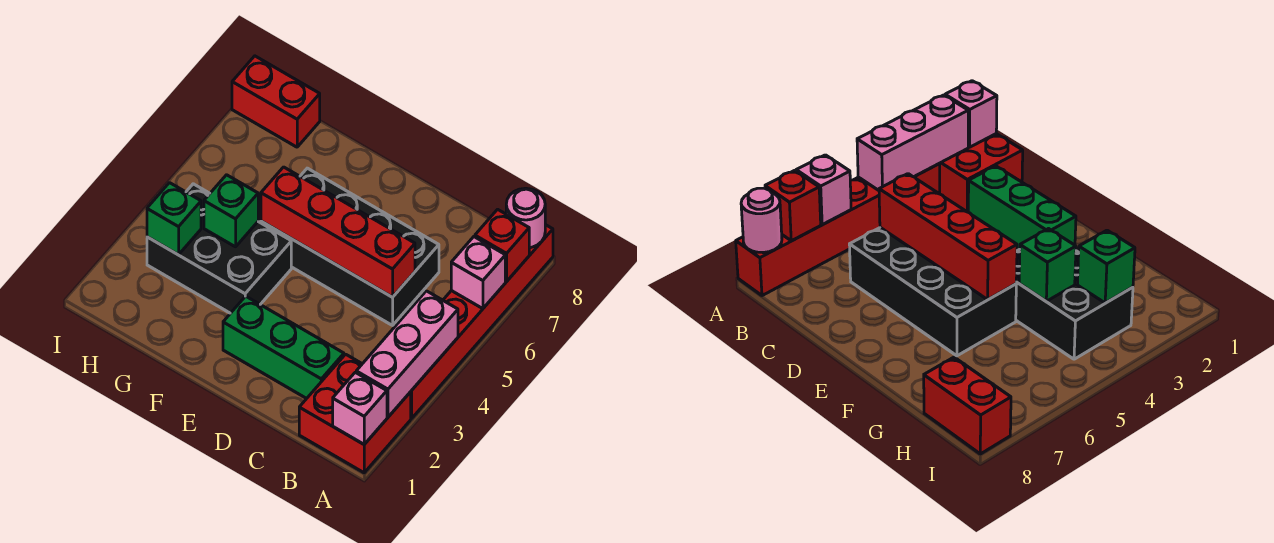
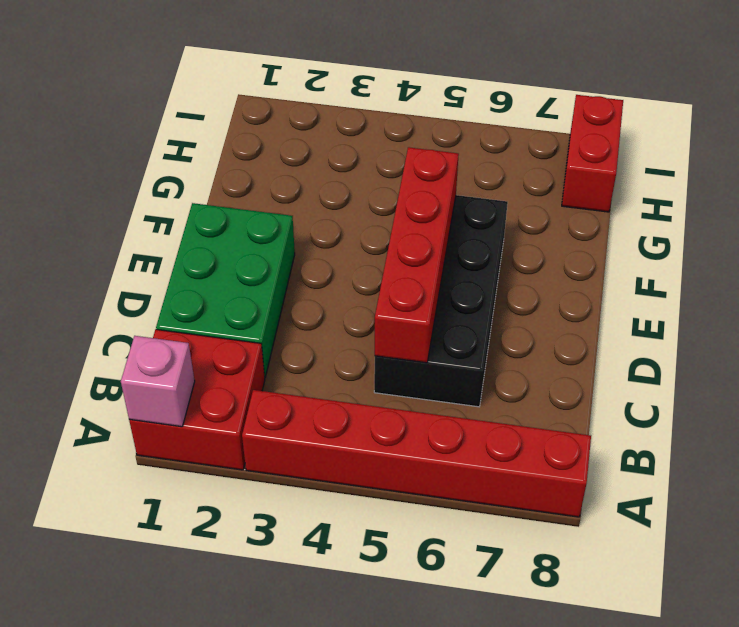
green 2x3 brick [156,203,295,377] -> green 1x3 brick [223,296,344,399]
none -> black 2x3 brick [147,184,291,313]
none -> pink 1x3 brick [356,291,458,417]
none -> pink 1x1 brick [451,237,505,309]

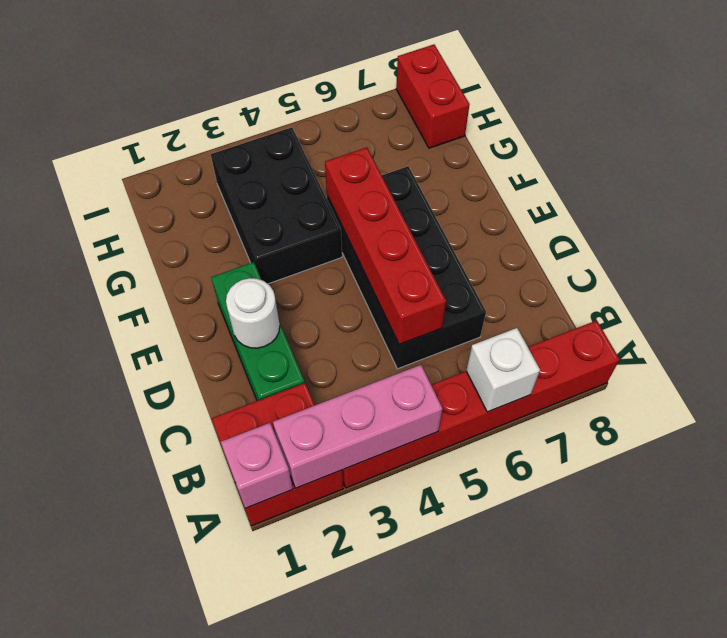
white 1x1 brick [466,328,540,412] -> pink 1x1 brick [451,237,505,309]
white 1x1 round brick [226,278,280,348] -> none
none -> red 1x1 brick [475,209,529,281]
none -> pink 1x1 round brick [506,188,545,248]
none -> green 1x1 brick [204,175,258,247]

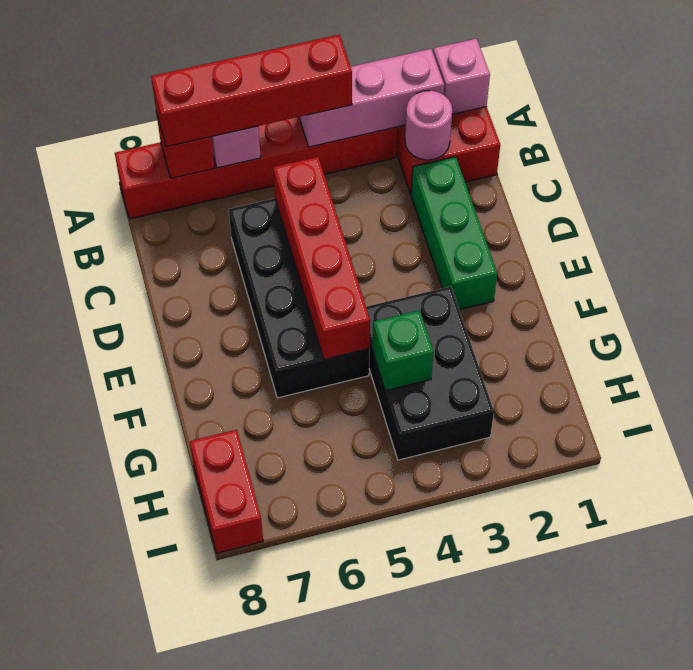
red 1x4 brick [151,35,352,147] -> none
pink 1x1 round brick [405,91,452,160] -> pink 1x1 round brick moved to [506,188,545,248]
none -> green 1x1 brick [147,183,201,255]

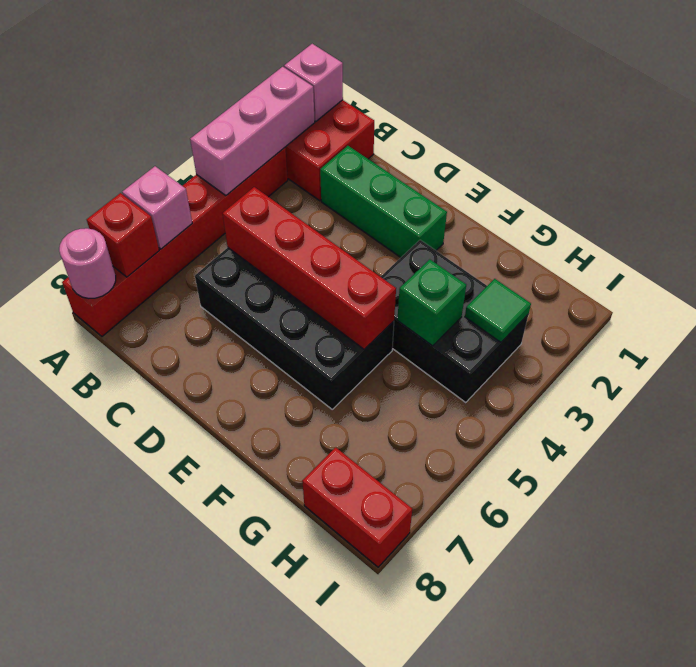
green 1x1 tile [465,279,531,342] -> green 1x1 brick [147,183,201,255]

